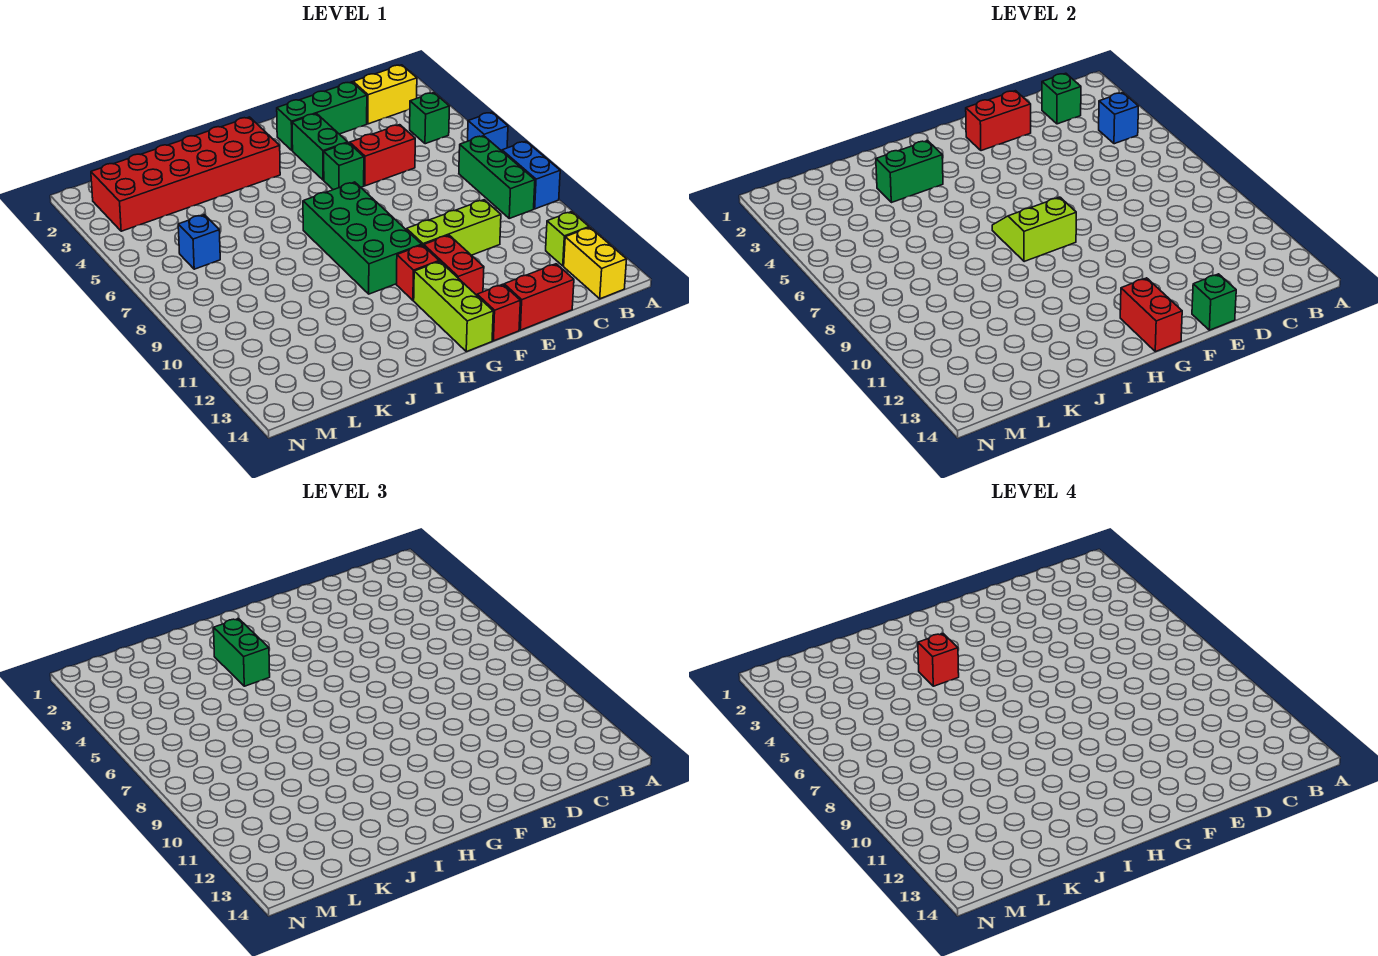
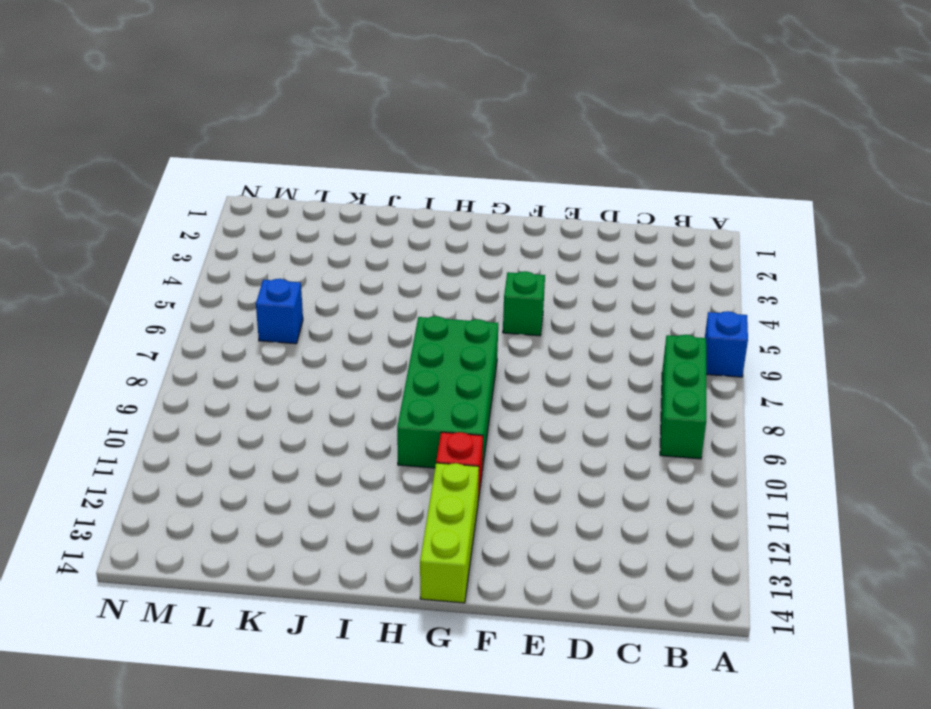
none -> blue 1x2 brick [502,141,560,209]
none -> yellow 1x2 brick [353,65,417,124]
none -> green 1x1 brick [410,93,449,144]

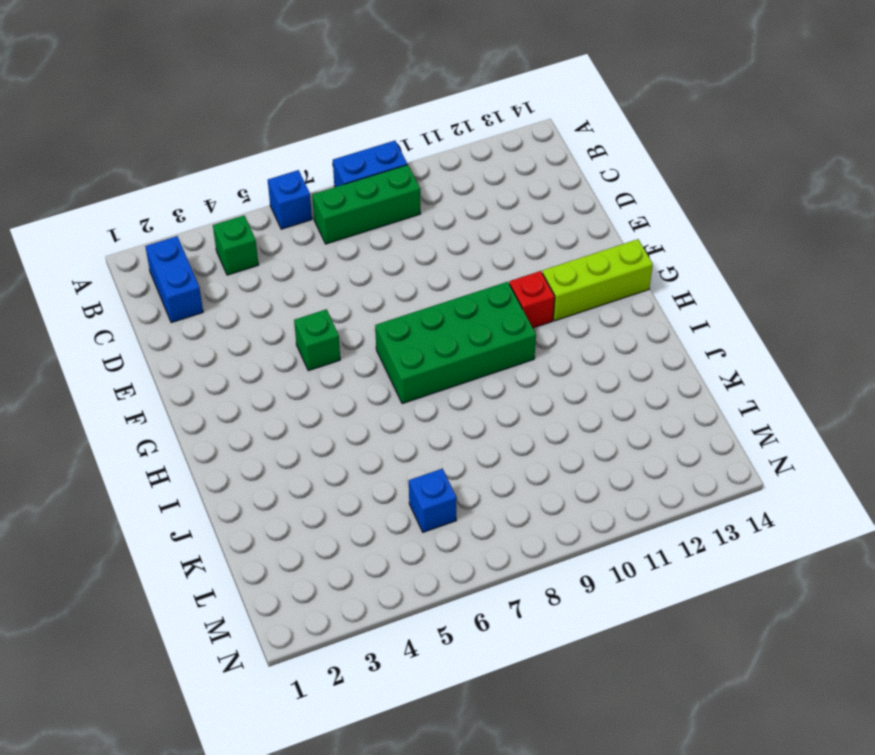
blue 1x2 brick [145,236,203,323] -> yellow 1x2 brick [353,65,417,124]
none -> lime 1x1 brick [546,212,589,266]
none -> yellow 1x2 brick [564,228,627,299]
none -> green 1x3 brick [277,82,367,151]

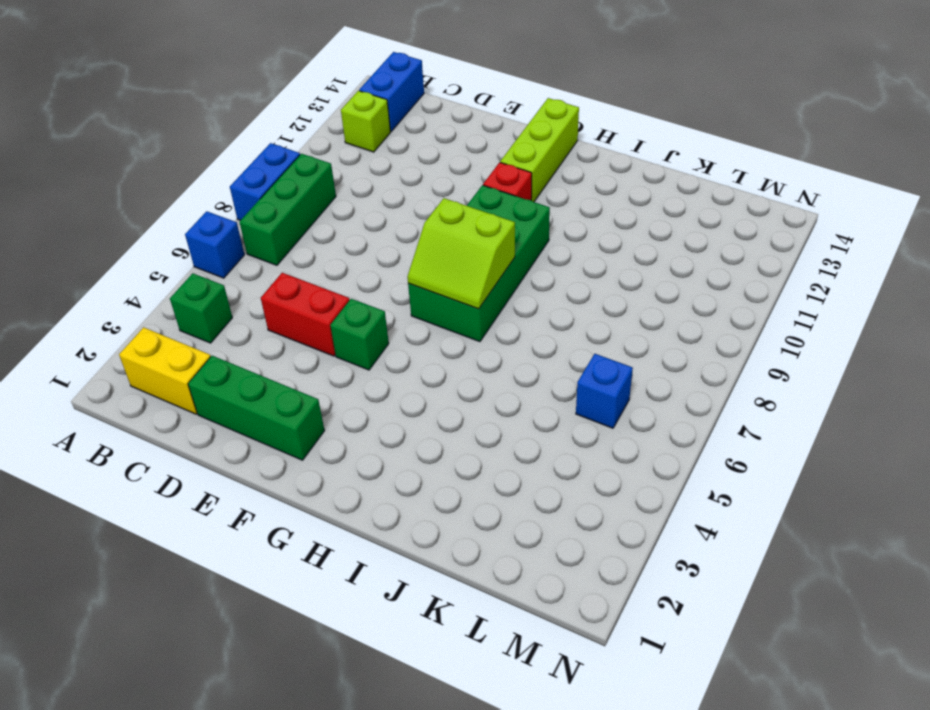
blue 1x2 brick [359,52,424,131] -> yellow 1x2 brick [564,228,627,299]
none -> lime 1x3 brick [407,200,501,255]
none -> red 1x2 brick [504,264,574,330]
none -> green 1x2 brick [292,114,348,180]

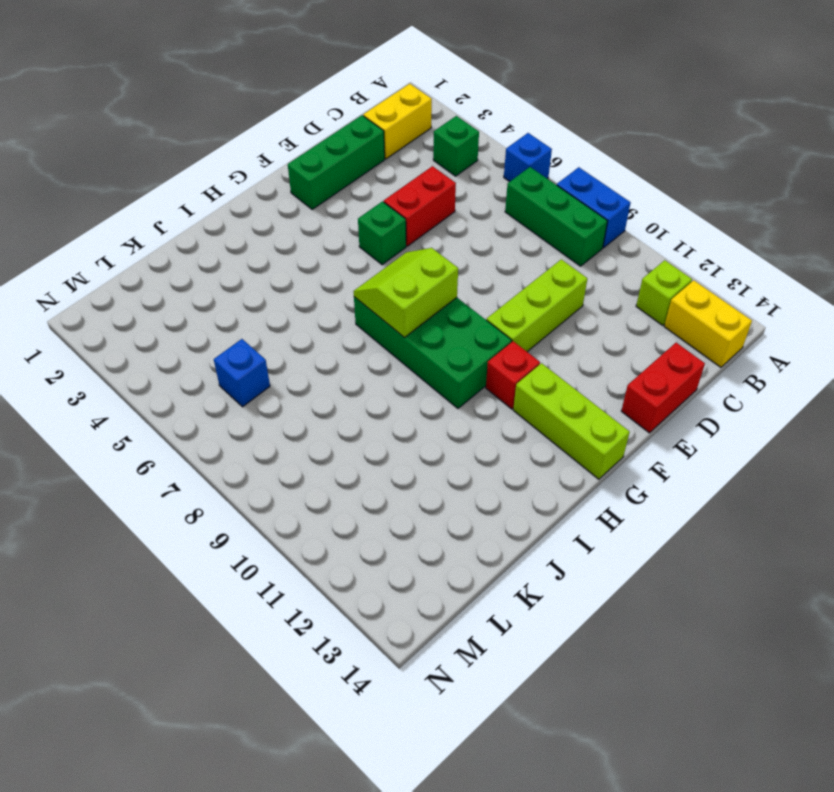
none -> green 1x2 brick [292,114,348,180]
none -> red 1x2 brick [424,235,484,295]
none -> red 1x1 brick [477,284,520,341]

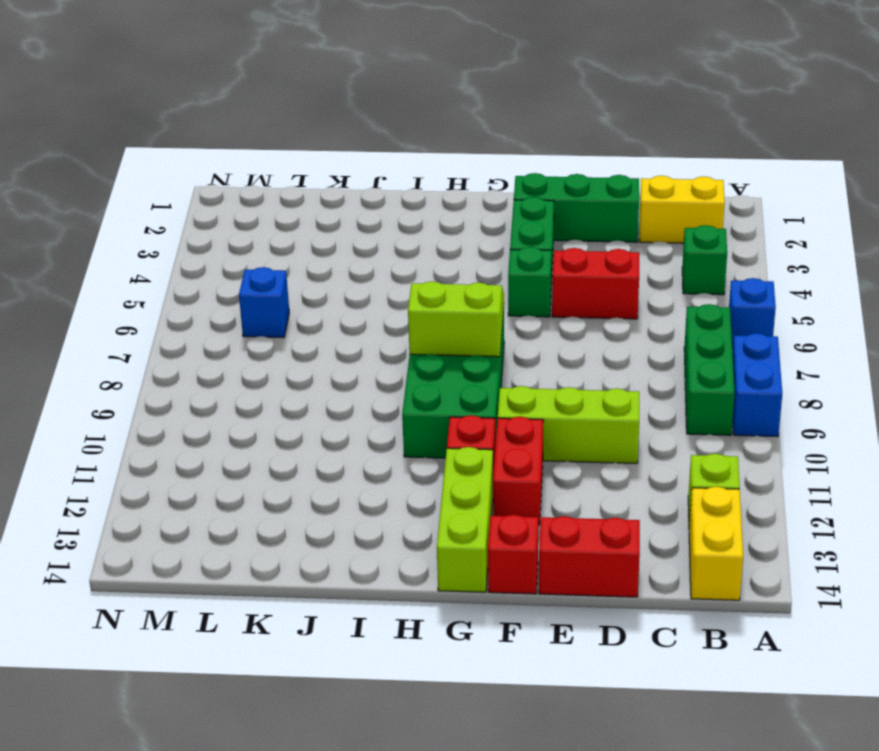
none -> red 2x6 brick [91,117,280,231]
none -> blue 1x1 brick [1099,93,1138,144]
none -> green 1x1 brick [1042,73,1081,124]

